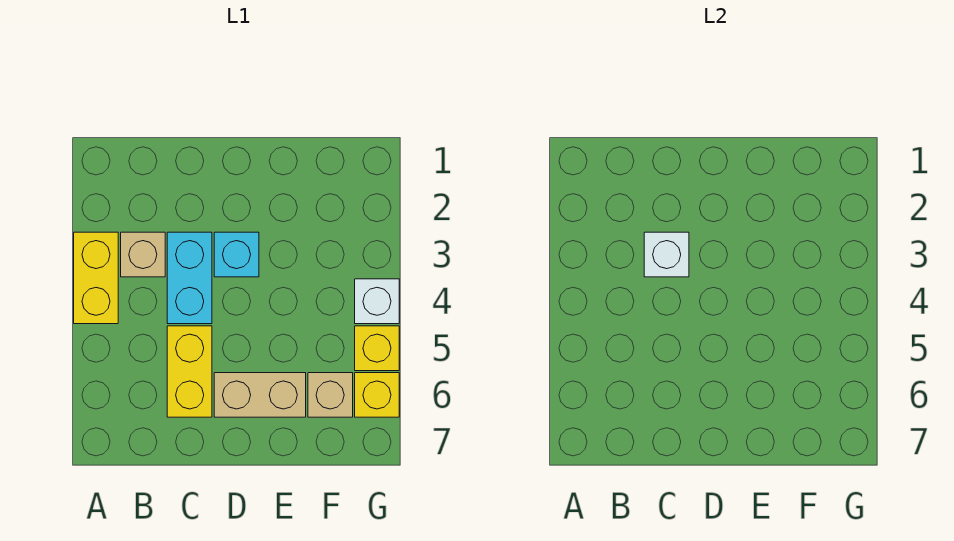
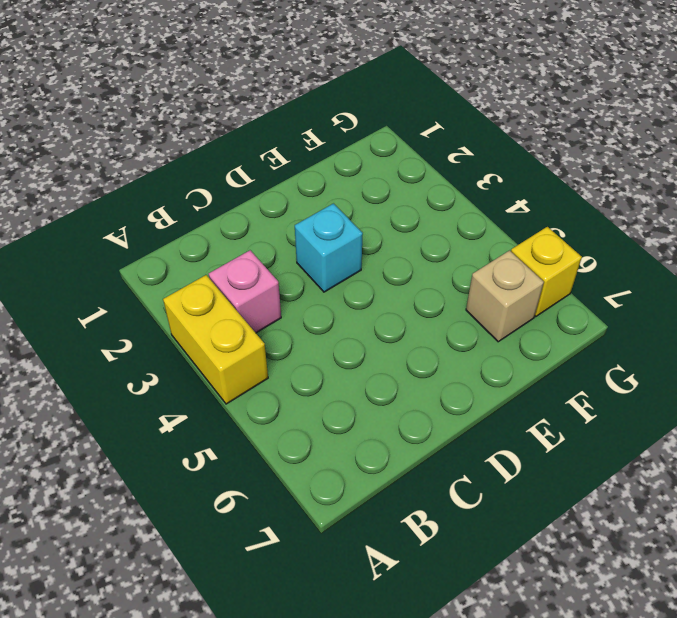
pink 1x1 brick [209,250,281,333] -> tan 1x1 brick [121,232,165,277]
none -> cyan 1x2 brick [167,232,212,324]
none -> yellow 1x2 brick [167,326,212,417]

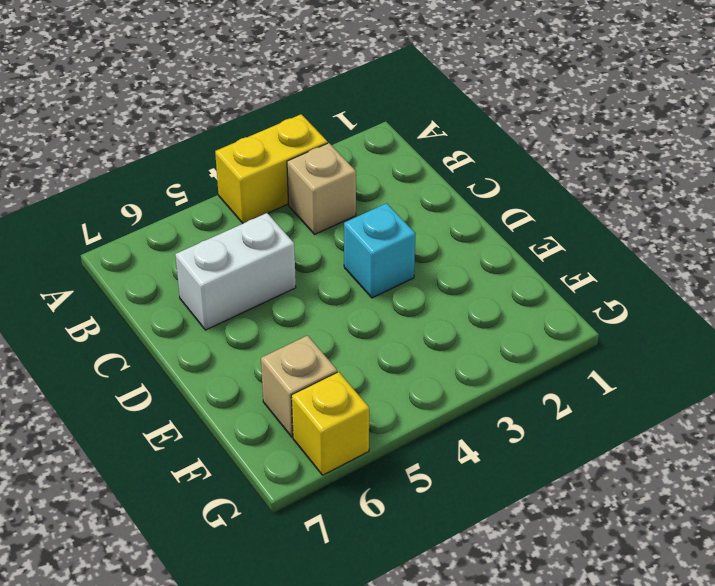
white 1x2 brick [175,213,296,330] -> yellow 1x2 brick [167,326,212,417]
none -> cyan 1x2 brick [167,232,212,324]
none -> tan 1x2 brick [214,373,306,417]

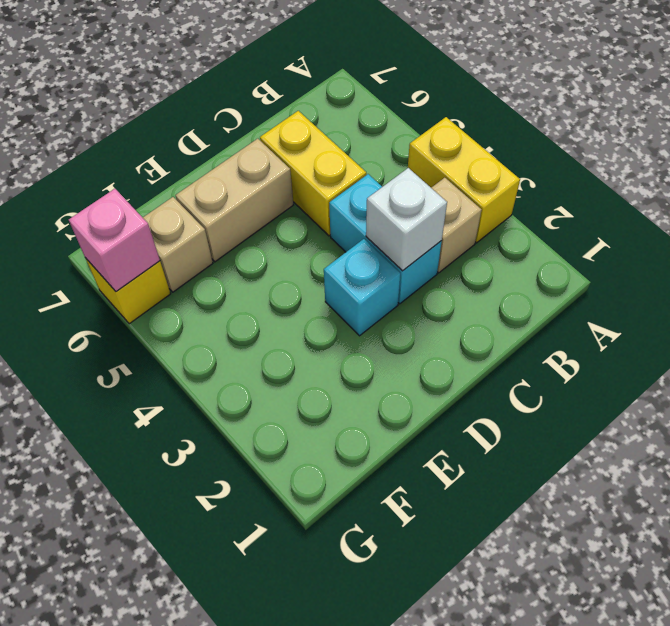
pink 1x1 brick [69,189,160,291] -> none
none -> white 1x1 brick [355,279,399,324]
none -> yellow 1x1 brick [355,326,399,371]

